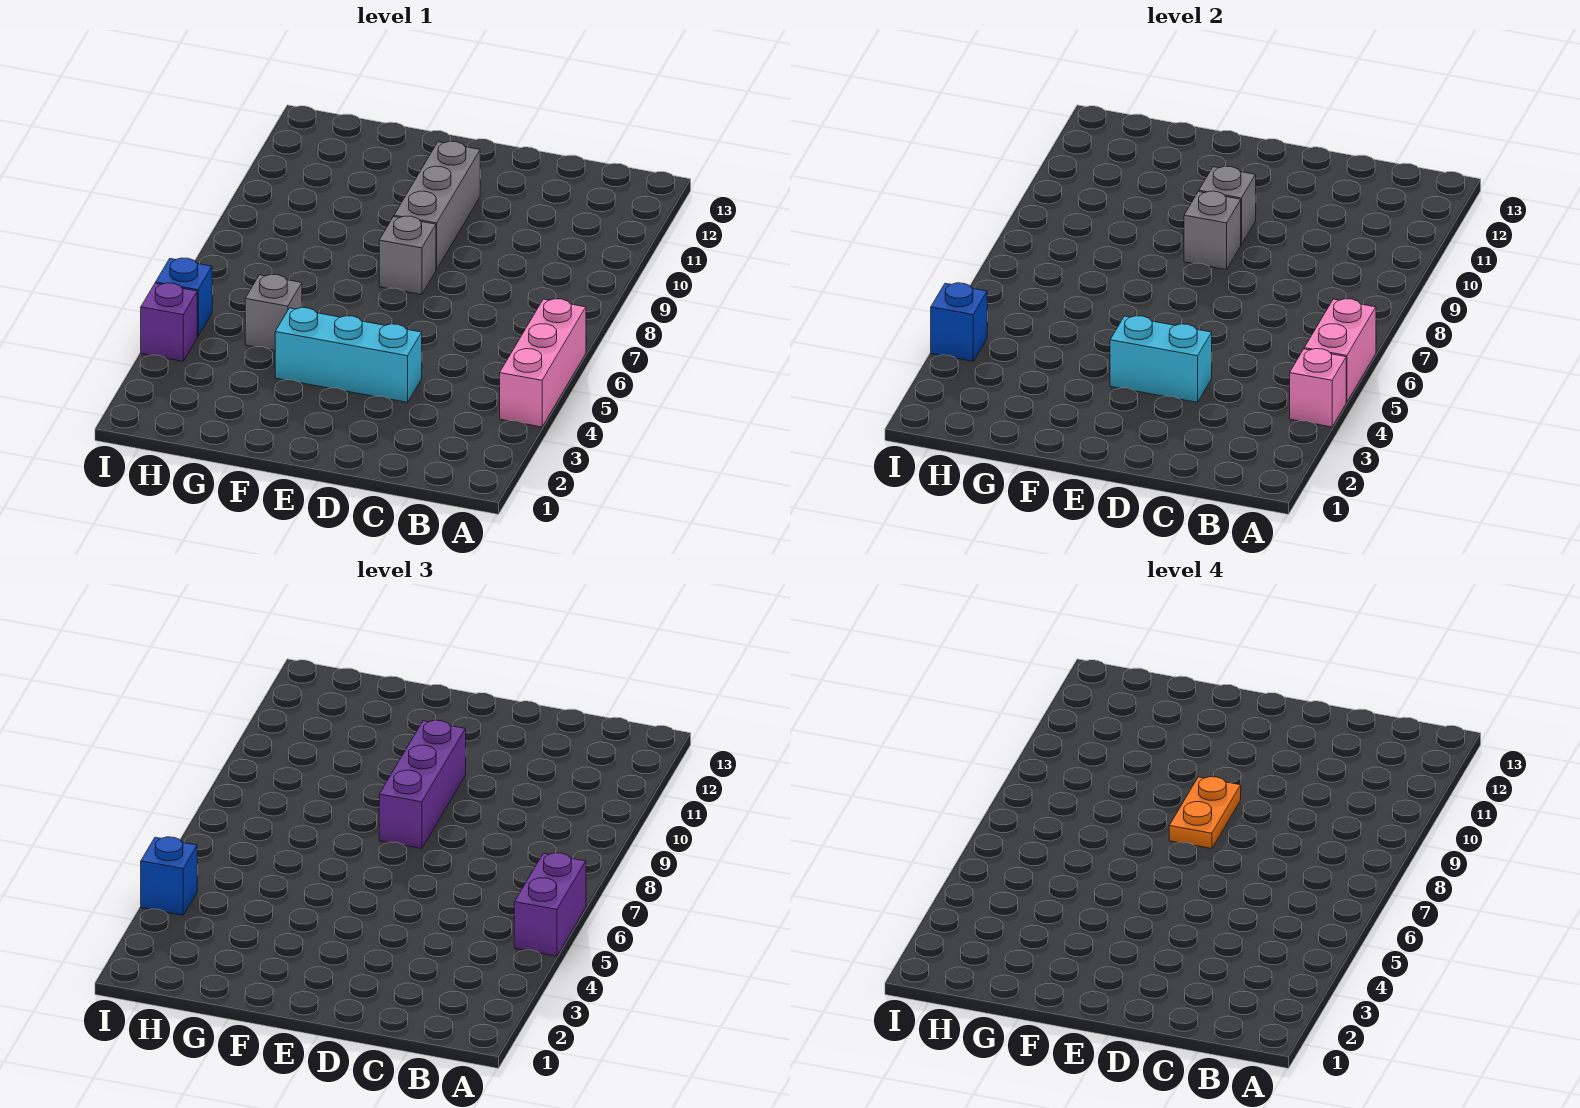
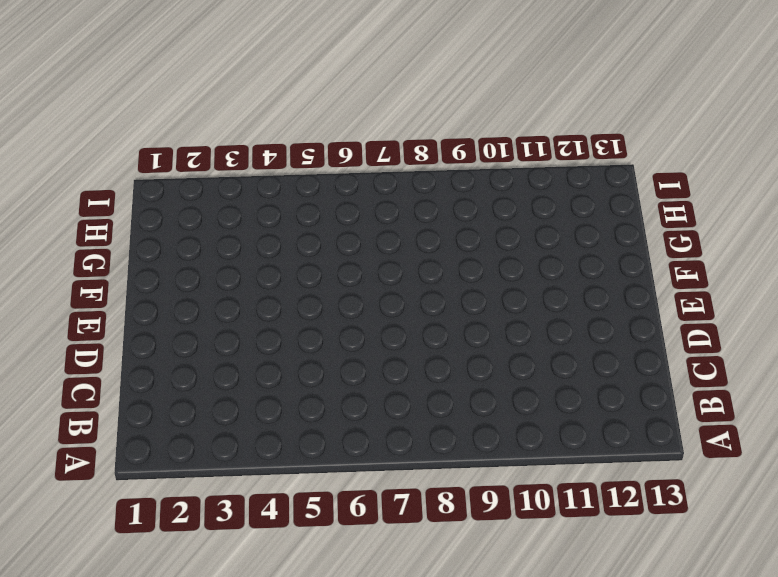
none -> pink 1x3 brick [500,299,586,427]
none -> cyan 1x3 brick [275,308,422,402]
none -> grey 1x1 brick [379,216,436,295]

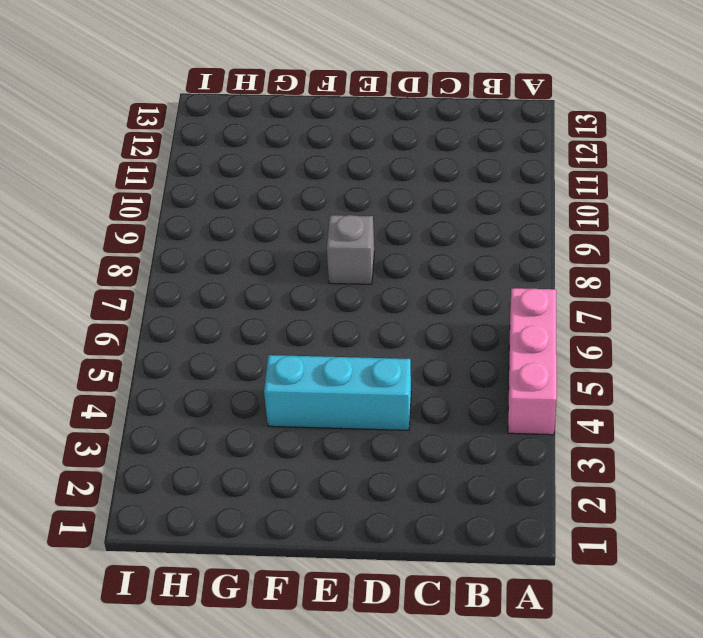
none -> grey 1x3 brick [394,142,480,270]
none -> grey 1x1 brick [245,275,302,351]
none -> purple 1x1 brick [141,283,197,361]

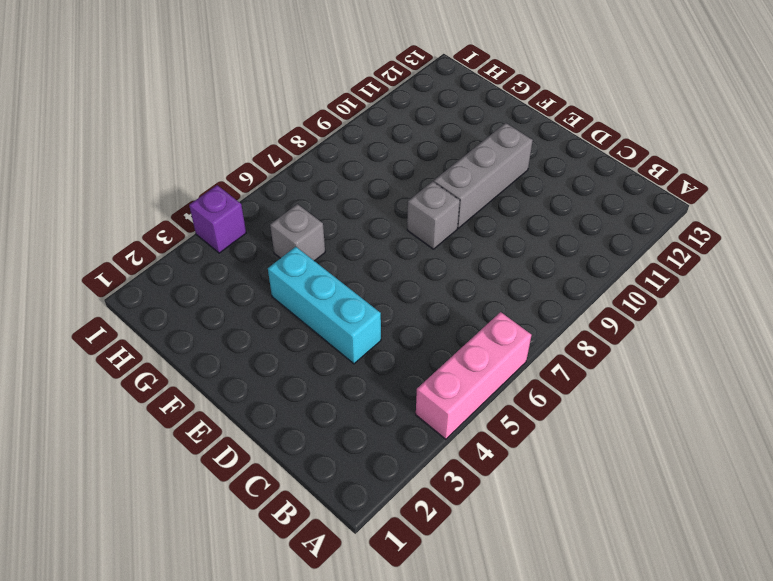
none -> blue 1x1 brick [155,258,212,336]
none -> pink 1x1 brick [1290,349,1346,427]
none -> pink 1x2 brick [1304,299,1376,402]

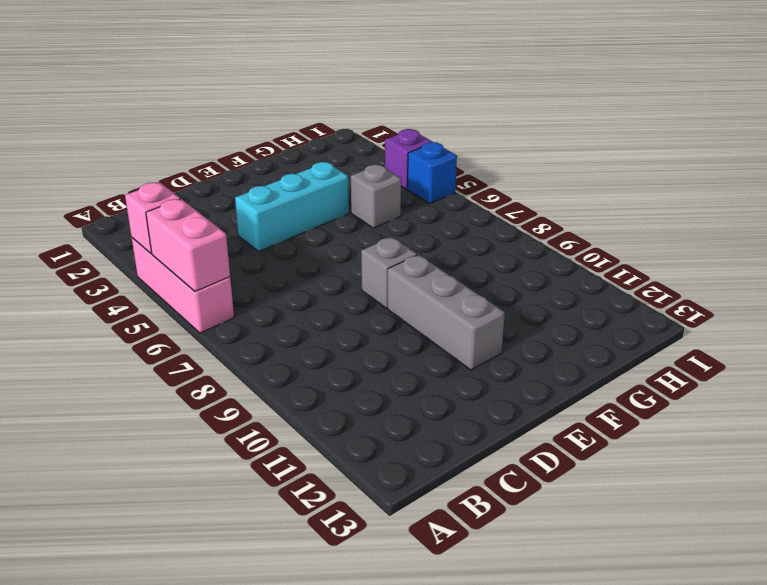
none -> cyan 1x2 brick [1110,316,1212,402]
none -> grey 1x1 brick [1184,191,1241,270]
none -> grey 1x1 brick [1199,166,1256,245]

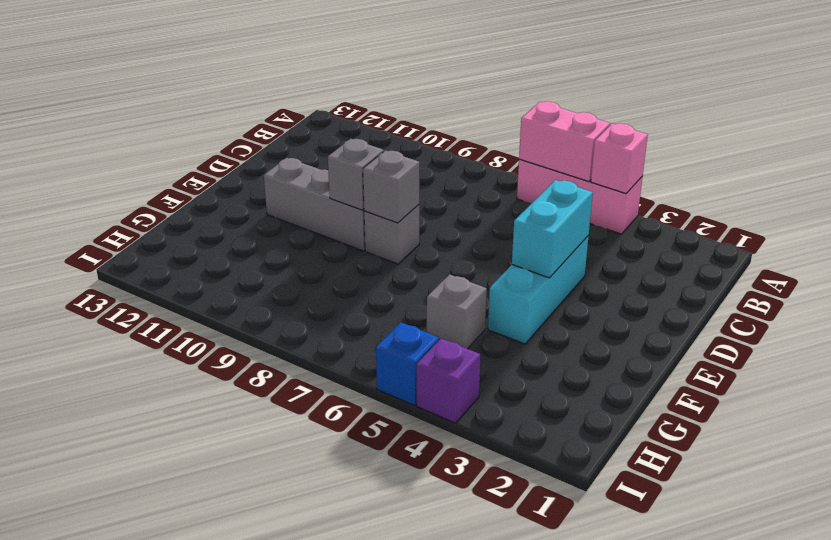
grey 1x1 brick [363,150,419,223] -> grey 1x1 brick moved to [1199,166,1256,245]
none -> blue 1x1 brick [931,283,987,361]
none -> purple 1x2 brick [514,853,586,956]
none -> purple 1x3 brick [379,720,466,849]

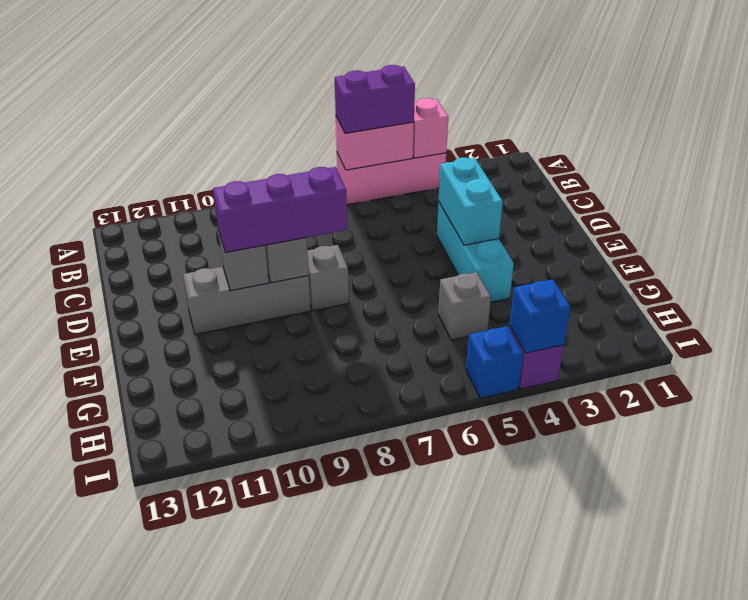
none -> blue 1x1 brick [141,837,197,915]
none -> orange 1x2 plate [1169,777,1241,849]

